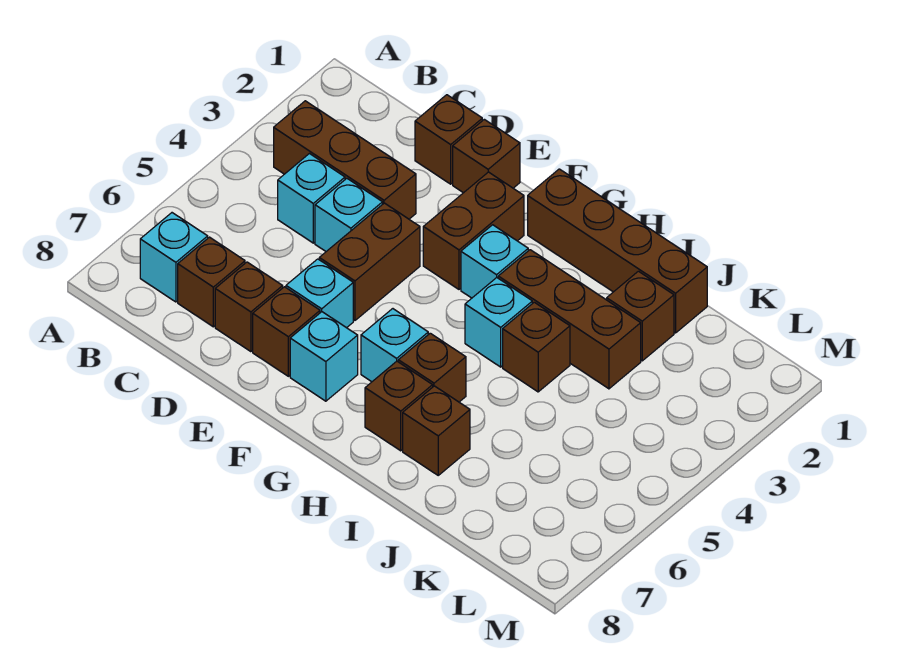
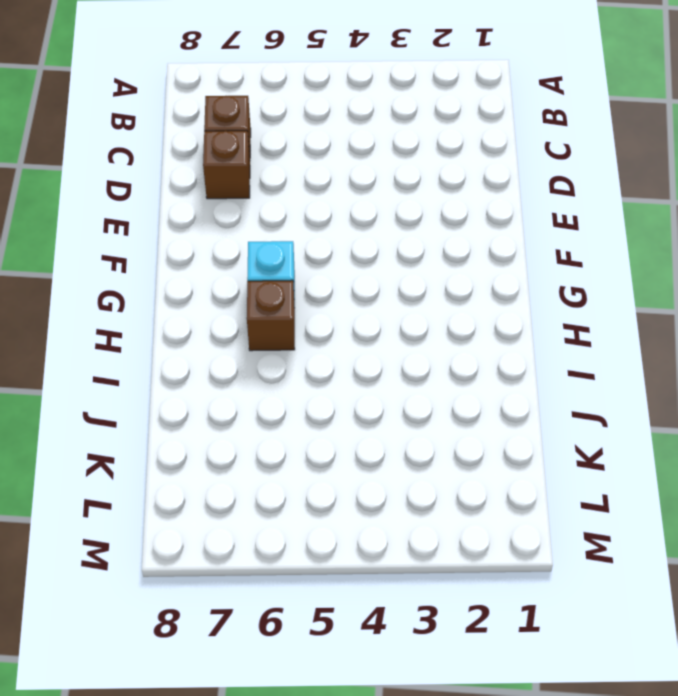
none -> brown 1x3 brick [274,101,416,219]
none -> cyan 1x1 brick [140,213,208,302]
none -> cyan 1x1 brick [278,154,345,243]

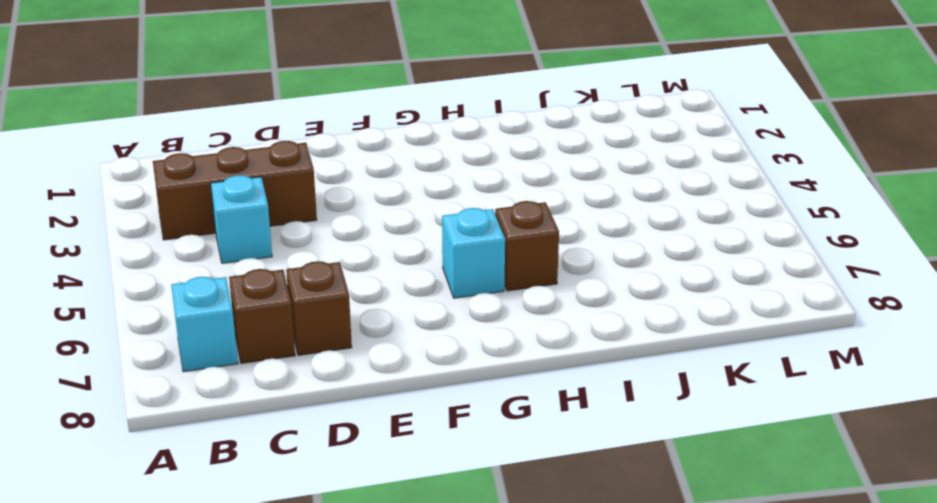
none -> brown 1x1 brick [415,95,482,184]
none -> cyan 1x1 brick [315,179,383,251]
none -> brown 1x1 brick [453,119,520,193]

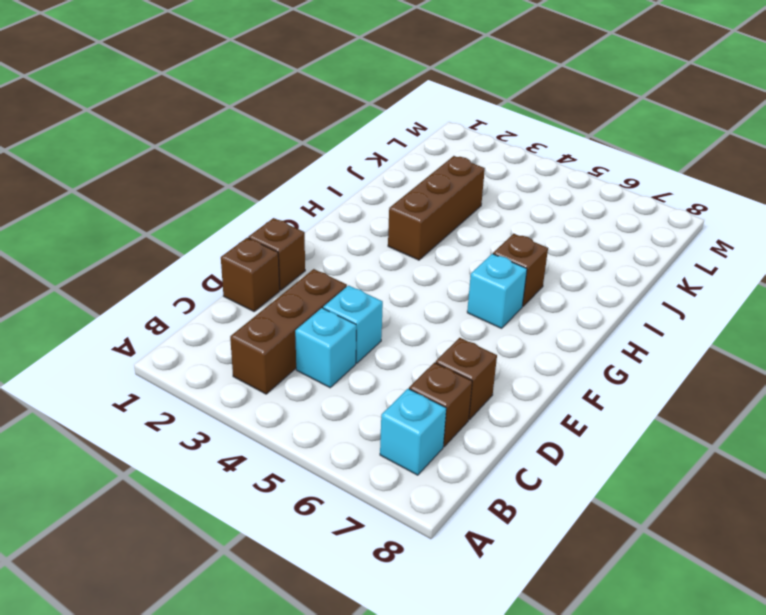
none -> brown 1x2 brick [319,203,420,320]
none -> cyan 1x1 brick [286,259,353,328]
none -> brown 1x1 brick [253,287,320,376]

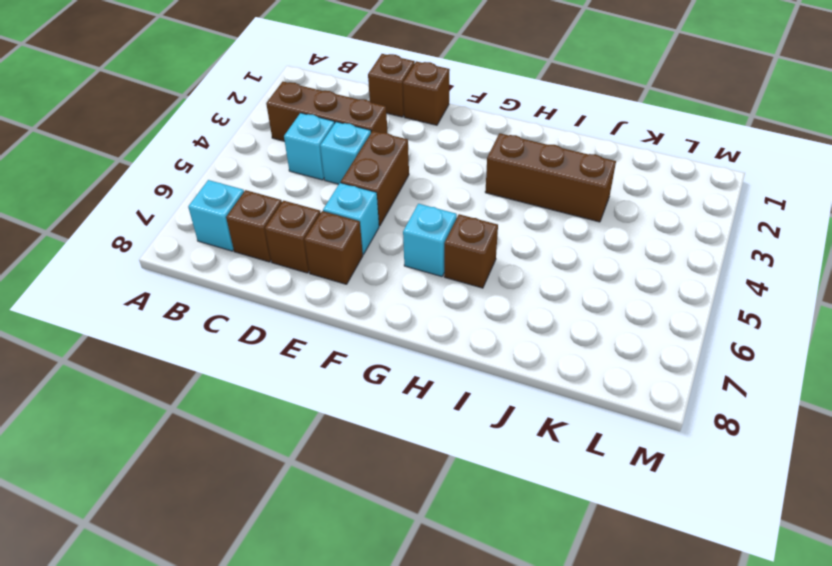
none -> brown 1x2 brick [423,172,524,289]
none -> cyan 1x1 brick [290,312,358,401]
none -> brown 1x4 brick [528,169,707,333]

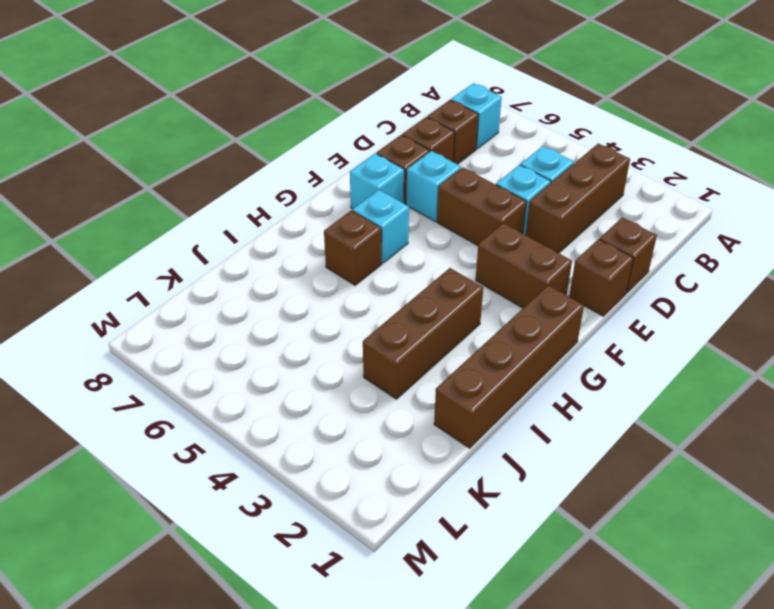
none -> cyan 1x1 brick [461,225,528,298]
none -> cyan 1x1 brick [465,278,532,367]
none -> brown 1x1 brick [365,361,433,451]

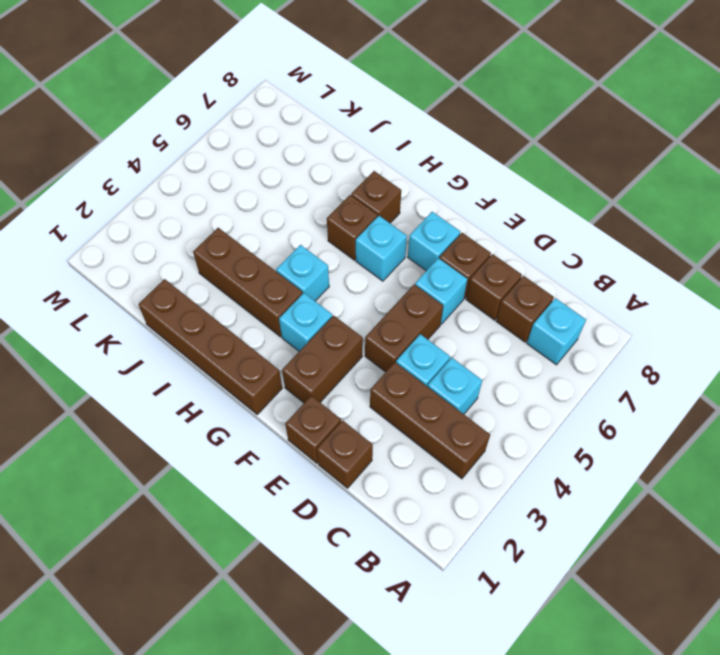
none -> brown 1x1 brick [503,302,570,392]
none -> brown 1x1 brick [403,386,470,475]
none -> brown 1x1 brick [607,271,674,361]

